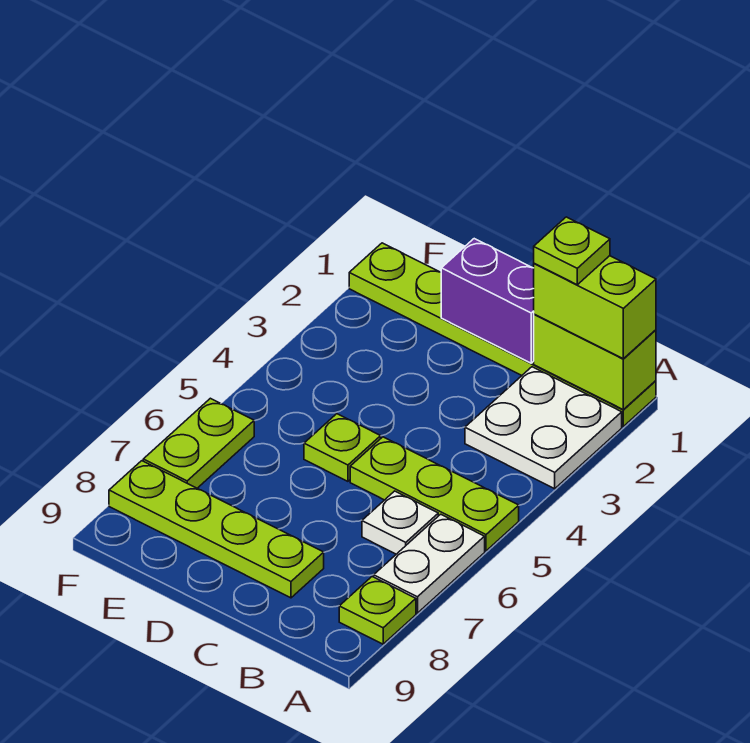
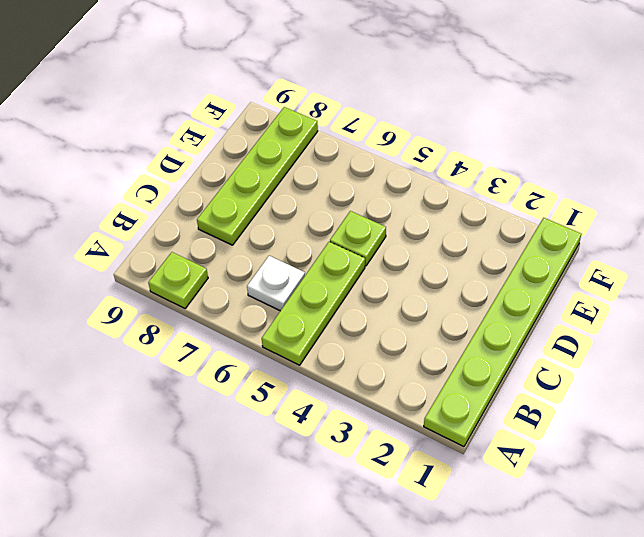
none -> white 2x2 plate [465,367,622,489]
none -> white 1x2 plate [374,514,485,613]
none -> lime 1x2 plate [143,398,254,488]

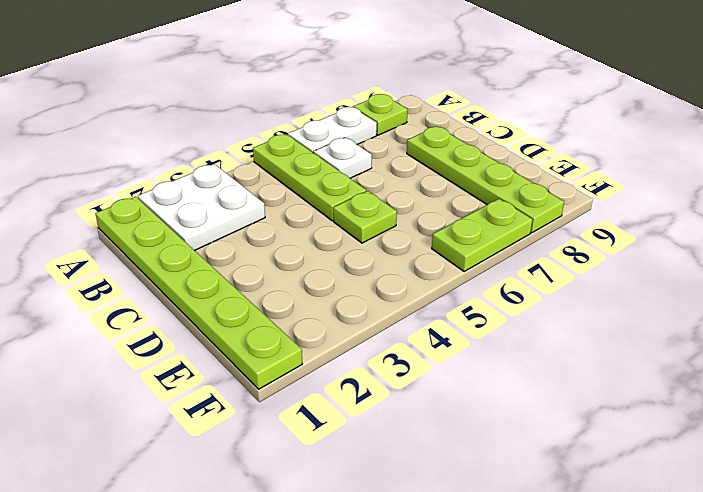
none -> lime 1x2 brick [534,314,656,409]
none -> purple 1x2 brick [441,239,534,363]
none -> lime 1x2 brick [534,256,656,359]

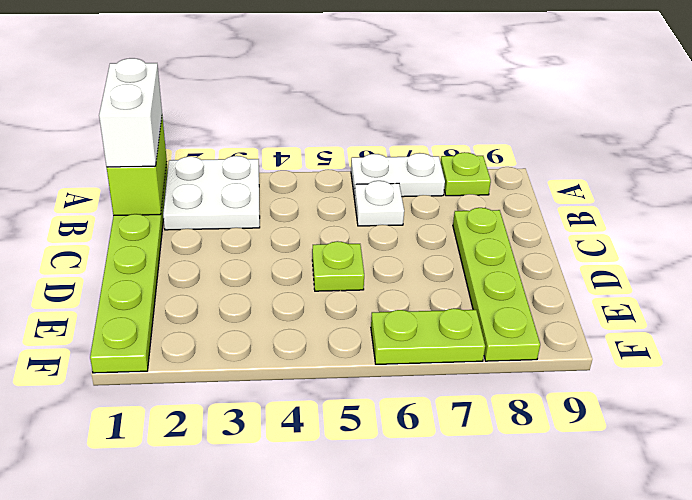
white 1x2 brick [99,58,162,167] -> lime 1x2 brick [534,256,656,359]
none -> lime 1x3 plate [350,437,519,551]
none -> purple 1x2 brick [441,239,534,363]
none -> lime 1x1 plate [534,217,610,285]

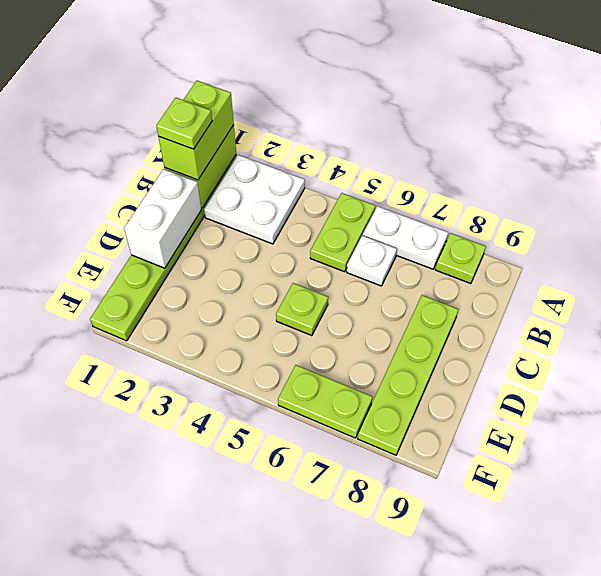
lime 1x2 plate [310,193,375,272] -> lime 1x3 plate [350,437,519,551]
white 1x2 brick [124,169,201,268] -> purple 1x2 brick [441,239,534,363]

